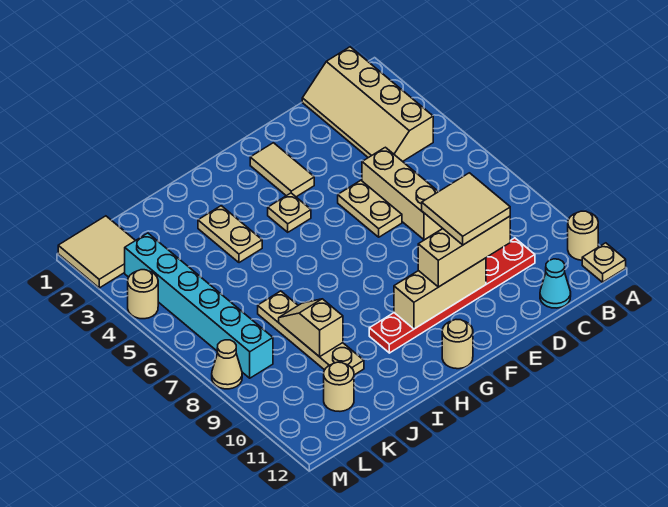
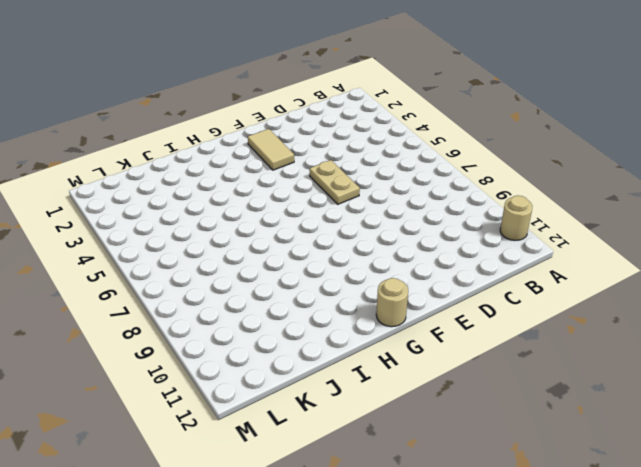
none -> tan 1x1 plate [582,243,626,282]
none -> tan 2x4 slope [302,47,433,161]
none -> red 1x6 plate [369,238,535,353]

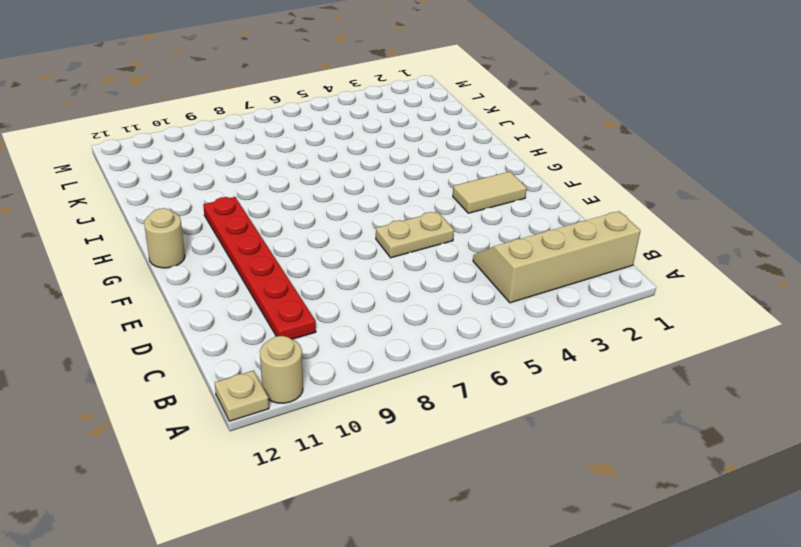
none -> cyan 1x1 cone [540,259,571,308]
none -> tan 1x3 brick [362,147,443,240]
none -> tan 1x1 plate [268,193,311,232]

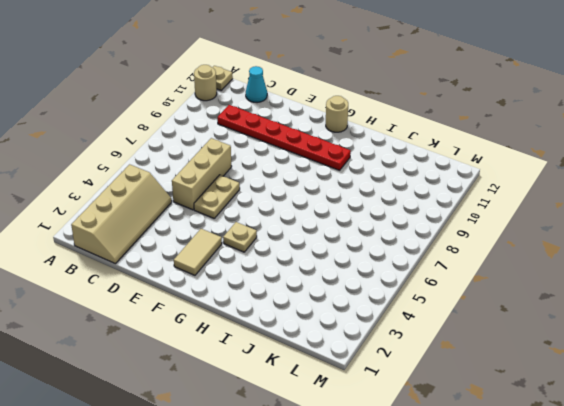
none -> tan 1x2 plate [198,206,262,263]
none -> tan 1x4 plate [258,291,364,375]
none -> tan 1x1 round brick [324,362,354,411]

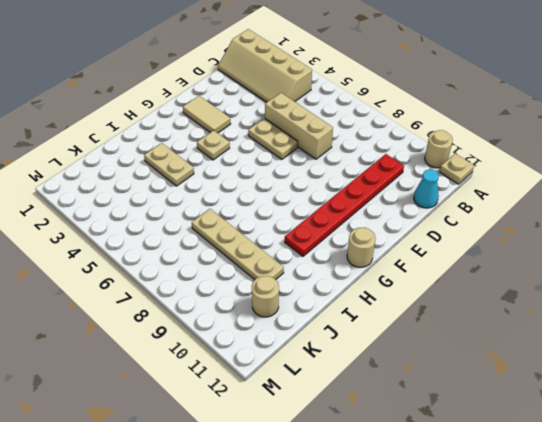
none -> tan 2x2 tile [58,216,136,288]
none -> cyan 1x6 brick [125,233,273,378]
none -> tan 1x1 round brick [128,270,158,319]

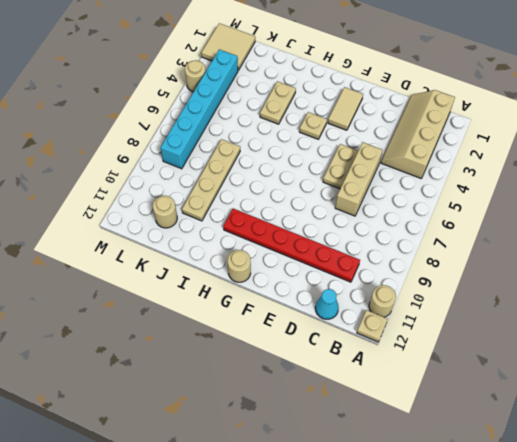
none -> tan 1x1 cone [212,340,242,389]
none -> tan 1x3 brick [394,258,486,329]
none -> tan 1x2 slope [279,299,343,357]

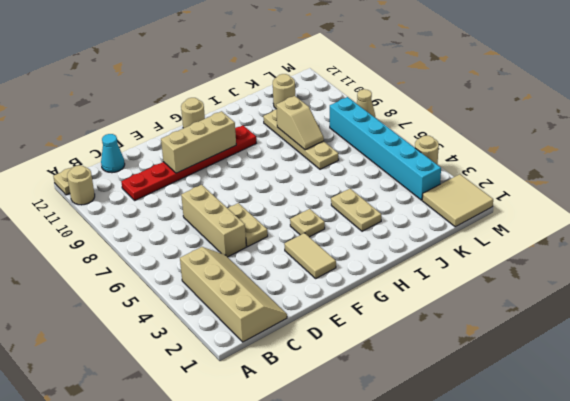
none -> tan 1x3 brick [418,216,510,287]
none -> tan 2x2 tile [422,173,510,245]

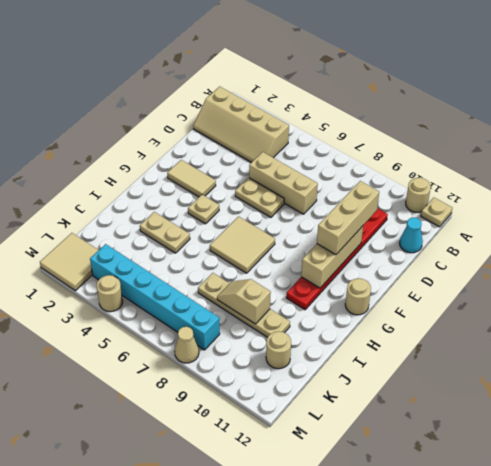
tan 2x2 tile [210,217,275,273] -> tan 2x2 tile moved to [422,173,510,245]

